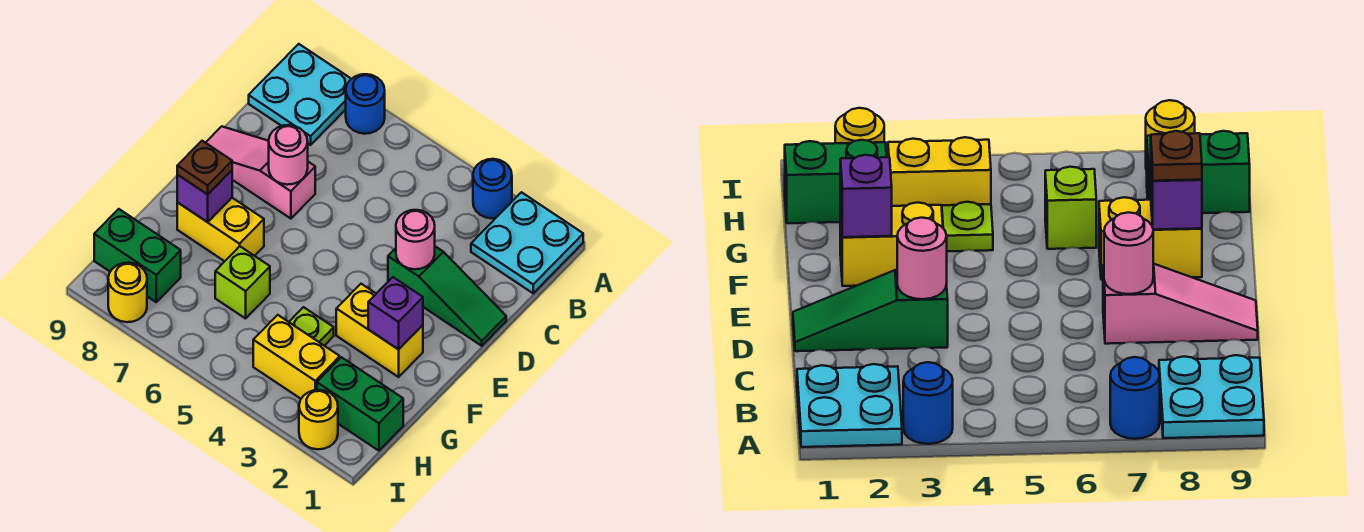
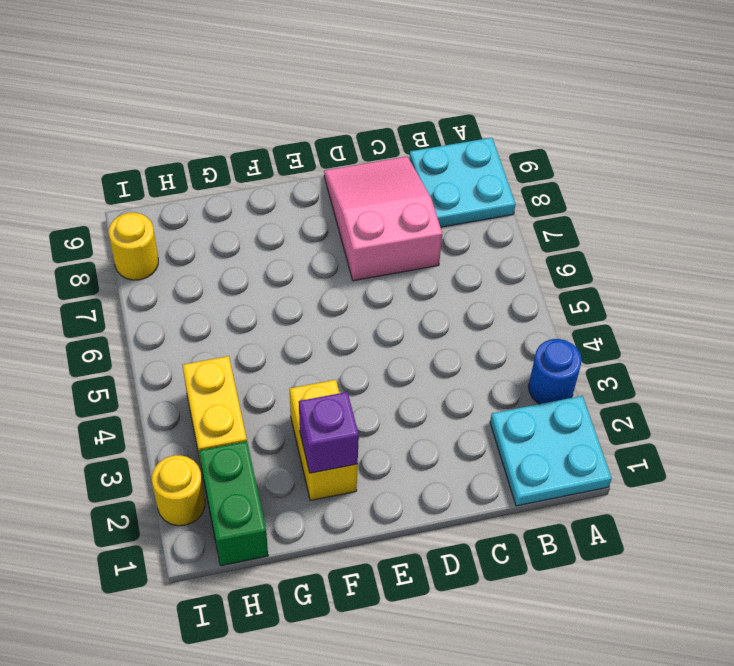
pink 2x3 slope [324,156,442,281] -> pink 1x3 slope [206,126,315,219]
none -> blue 1x1 round brick [346,74,385,134]
none -> green 1x3 slope [388,246,506,346]
none -> yellow 1x2 brick [177,198,264,261]

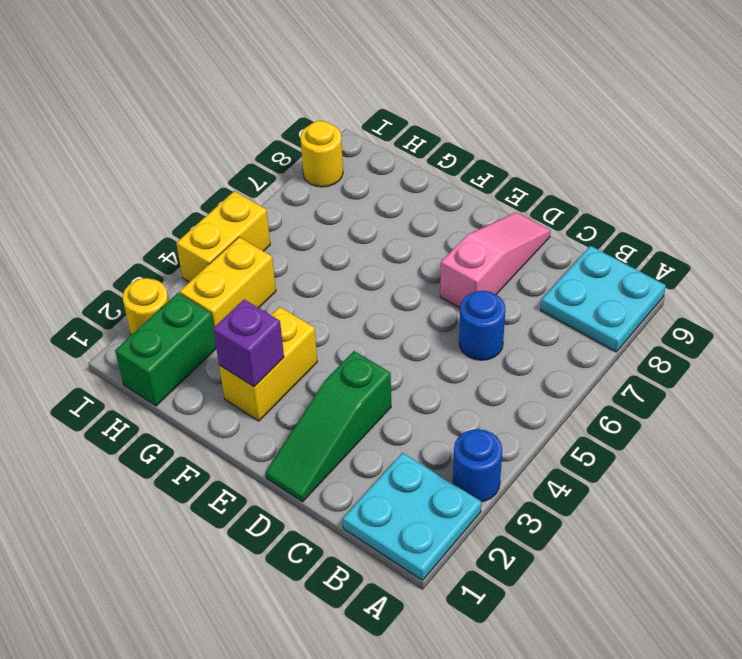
blue 1x1 round brick [459,291,505,360] -> blue 1x1 round brick moved to [346,74,385,134]
yellow 1x2 brick [176,191,270,282] -> yellow 1x2 brick moved to [177,198,264,261]
none -> lime 1x1 plate [289,307,334,346]
none -> lime 1x1 brick [215,246,270,318]
none -> green 1x2 brick [94,209,181,302]

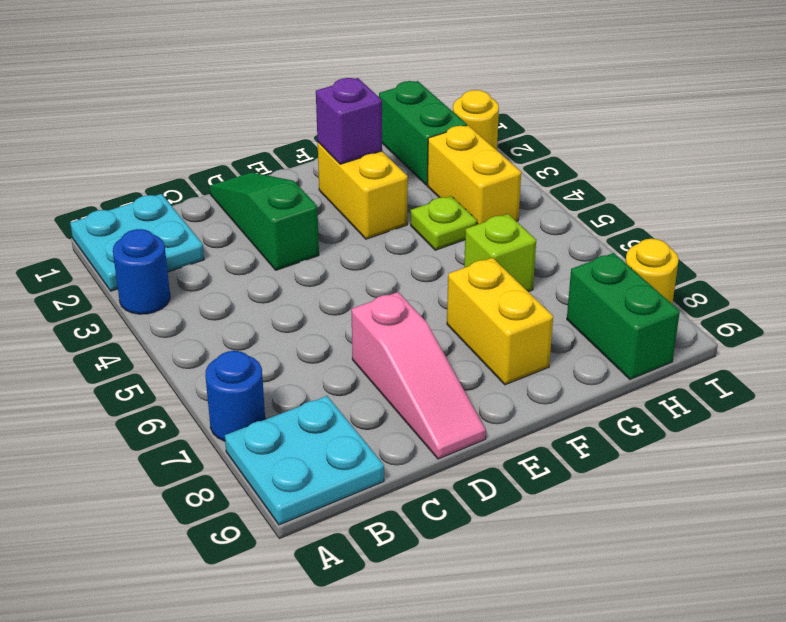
none -> pink 1x1 round brick [396,210,435,269]
none -> pink 1x1 round brick [269,125,308,185]
none -> purple 1x1 brick [177,170,232,222]

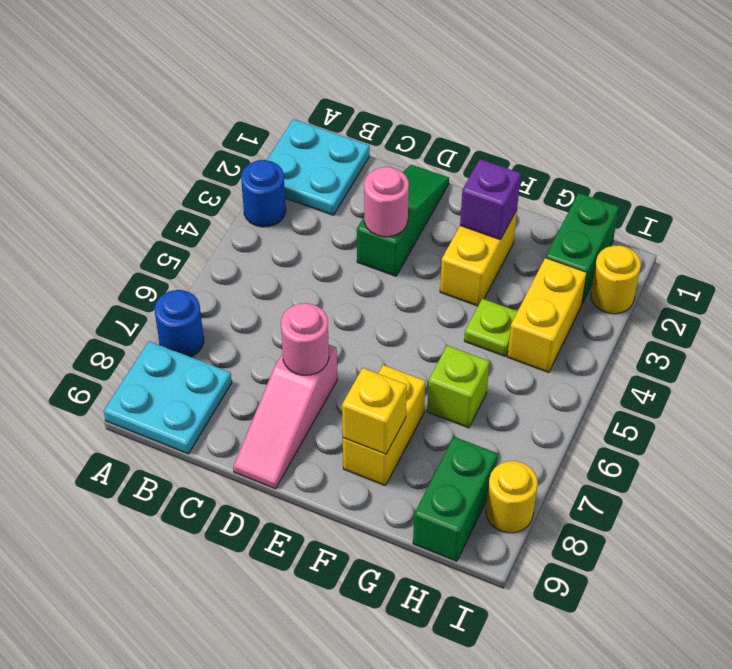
yellow 1x1 brick [342,368,407,454] -> purple 1x1 brick [177,170,232,222]
none -> brown 1x1 plate [177,141,232,194]

